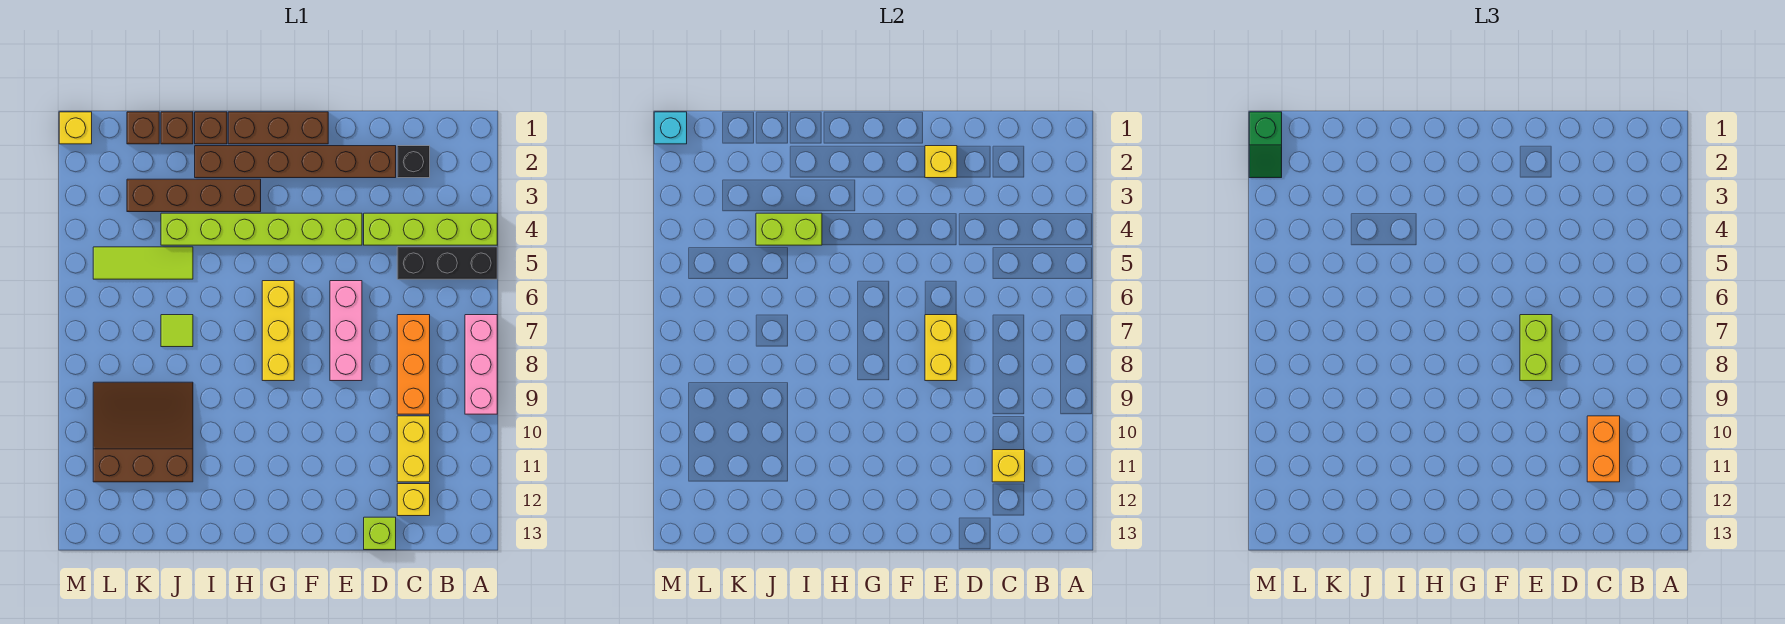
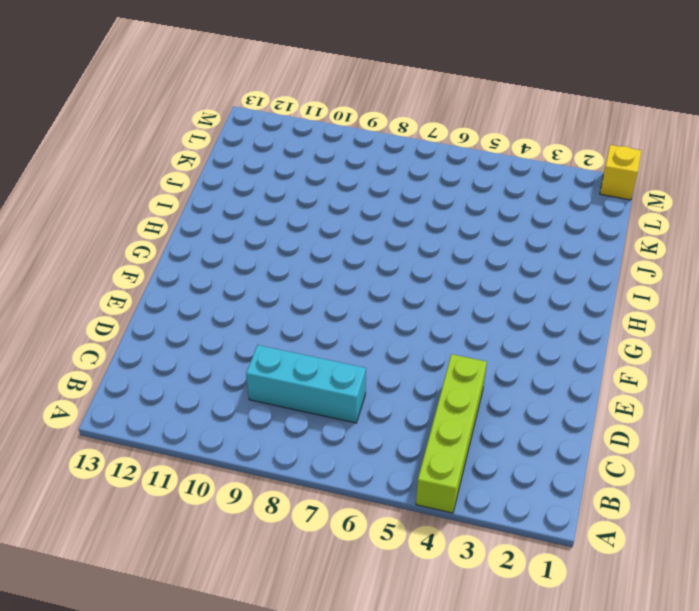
cyan 1x3 brick [246,345,366,423] -> orange 1x3 brick [397,315,430,414]
none -> black 1x3 brick [397,247,497,279]
none -> pink 1x3 brick [465,315,497,414]
none -> black 1x1 brick [397,146,430,178]

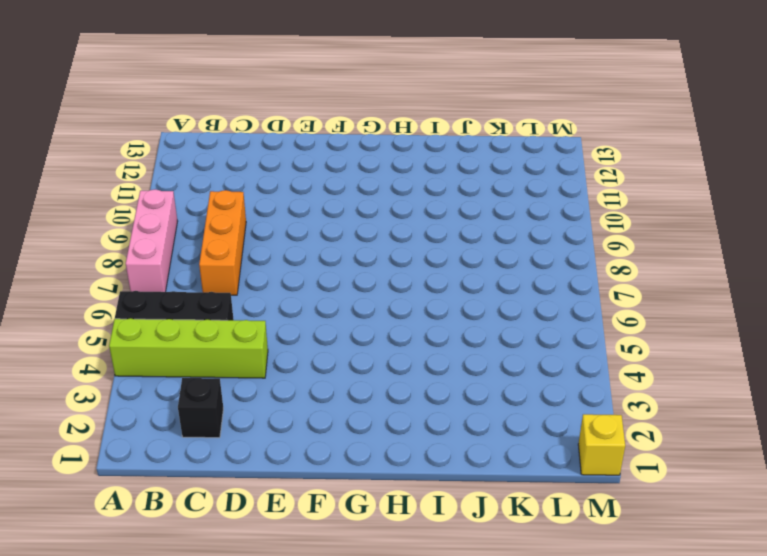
none -> yellow 1x2 brick [397,416,430,482]
none -> yellow 1x1 brick [397,484,430,516]
none -> brown 1x6 brick [195,146,396,178]

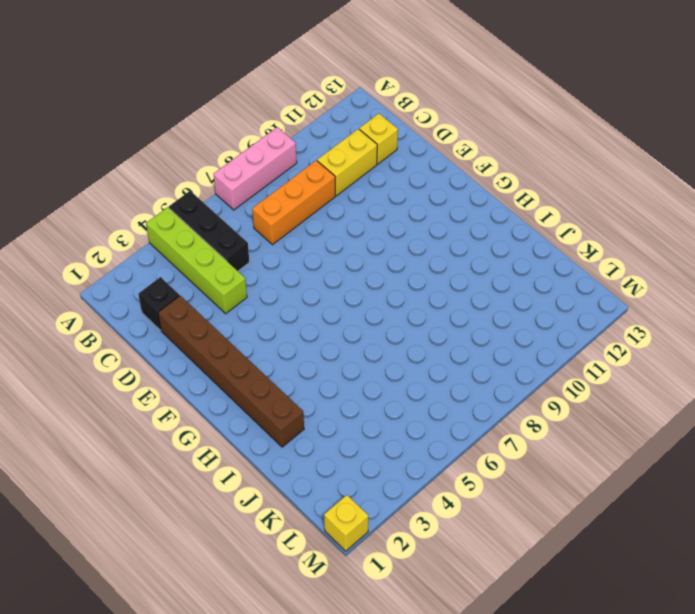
none -> lime 1x1 brick [364,517,396,550]
none -> lime 1x6 brick [161,213,362,245]
none -> pink 1x3 brick [330,281,362,381]

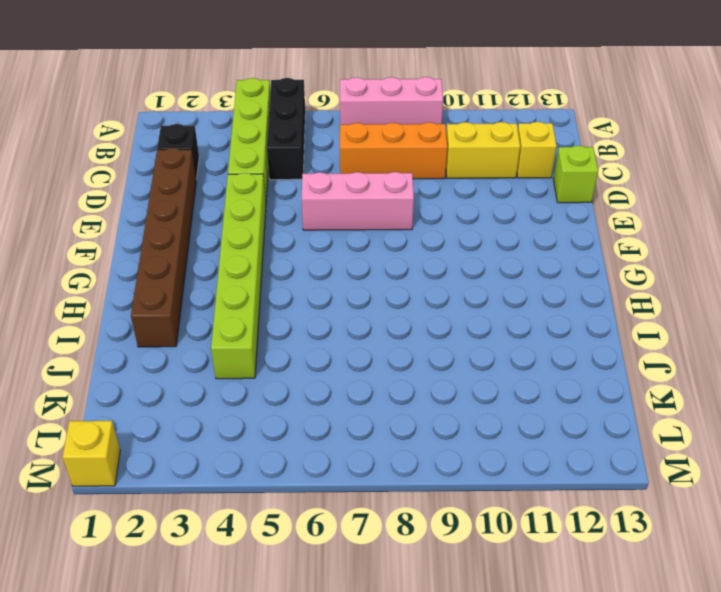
none -> brown 1x3 brick [228,112,328,144]
none -> yellow 1x3 brick [262,281,294,381]
none -> brown 1x4 brick [127,179,261,212]

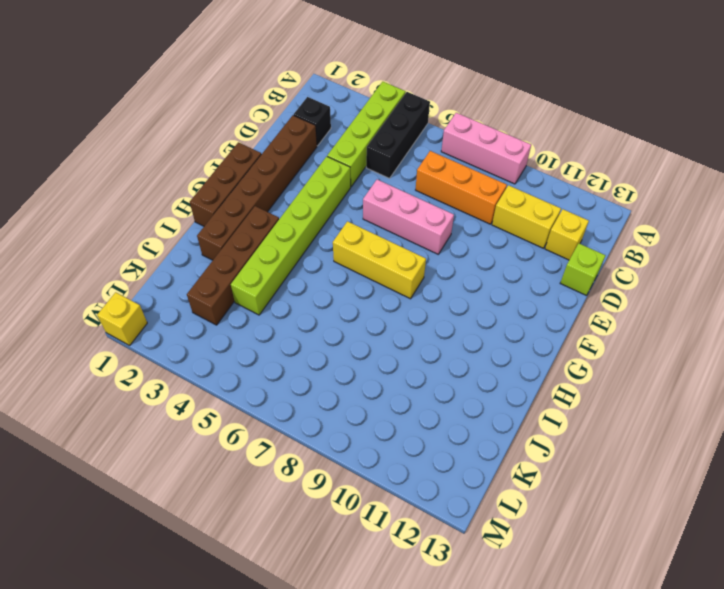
none -> brown 1x1 brick [195,112,227,144]
none -> brown 1x1 brick [161,112,193,144]
none -> lime 1x3 tile [93,247,193,279]

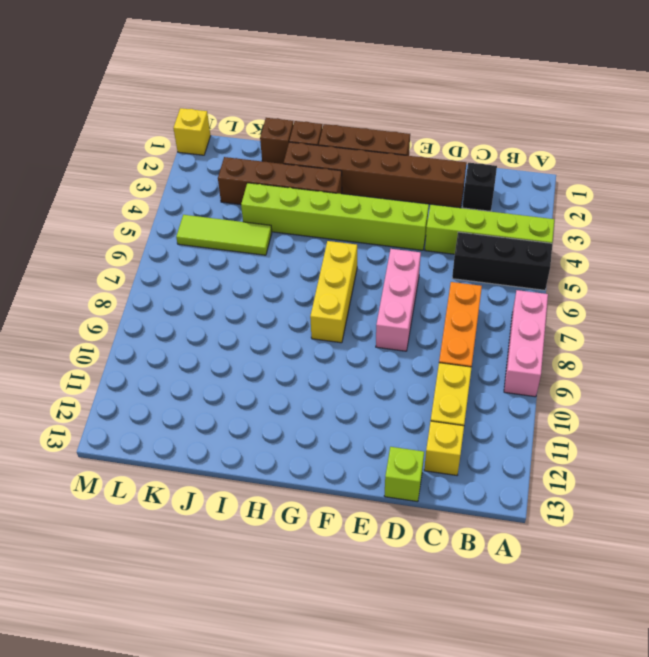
none -> lime 1x1 tile [161,315,193,347]
none -> brown 3x3 slope [93,382,193,482]
none -> brown 1x1 brick [127,112,159,144]

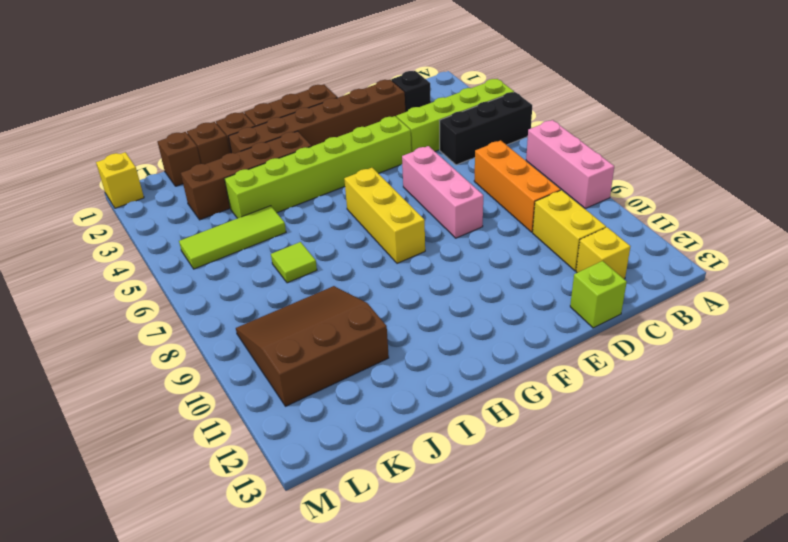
none -> yellow 1x1 brick [992,450,1025,482]
none -> yellow 1x1 brick [925,146,957,178]
none -> yellow 1x2 brick [925,315,957,381]

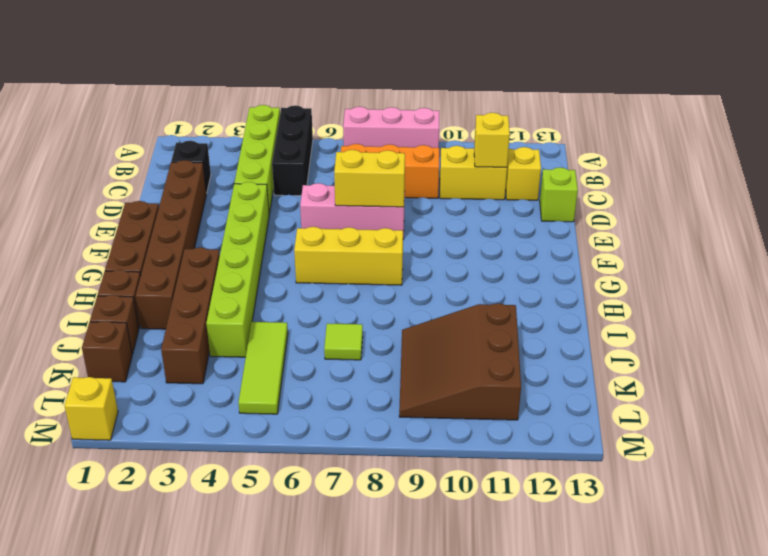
none -> yellow 1x1 brick [925,146,957,178]
none -> lime 1x2 brick [756,213,822,245]
none -> cyan 1x1 brick [654,112,687,144]

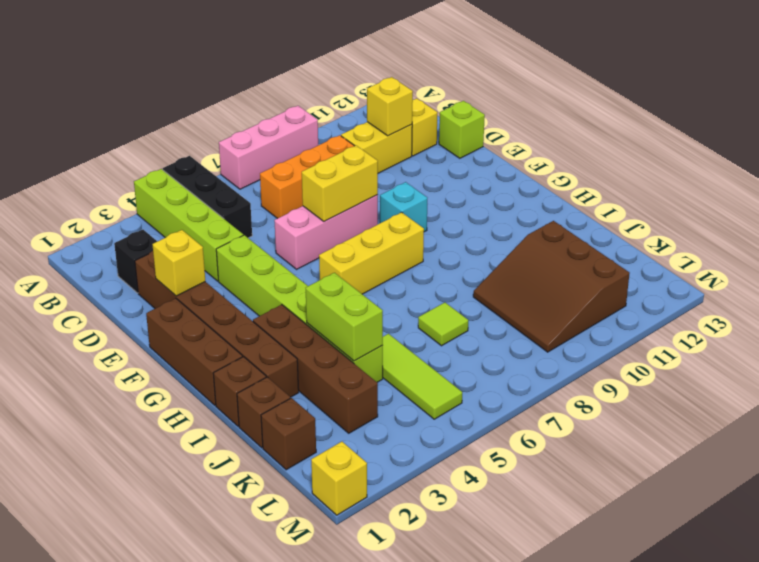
cyan 1x1 brick [380,182,427,232] -> cyan 1x1 brick moved to [654,112,687,144]
none -> orange 1x2 brick [1587,416,1620,482]
none -> lime 1x2 brick [1520,315,1552,381]
none -> green 1x2 slope [1249,112,1282,178]

